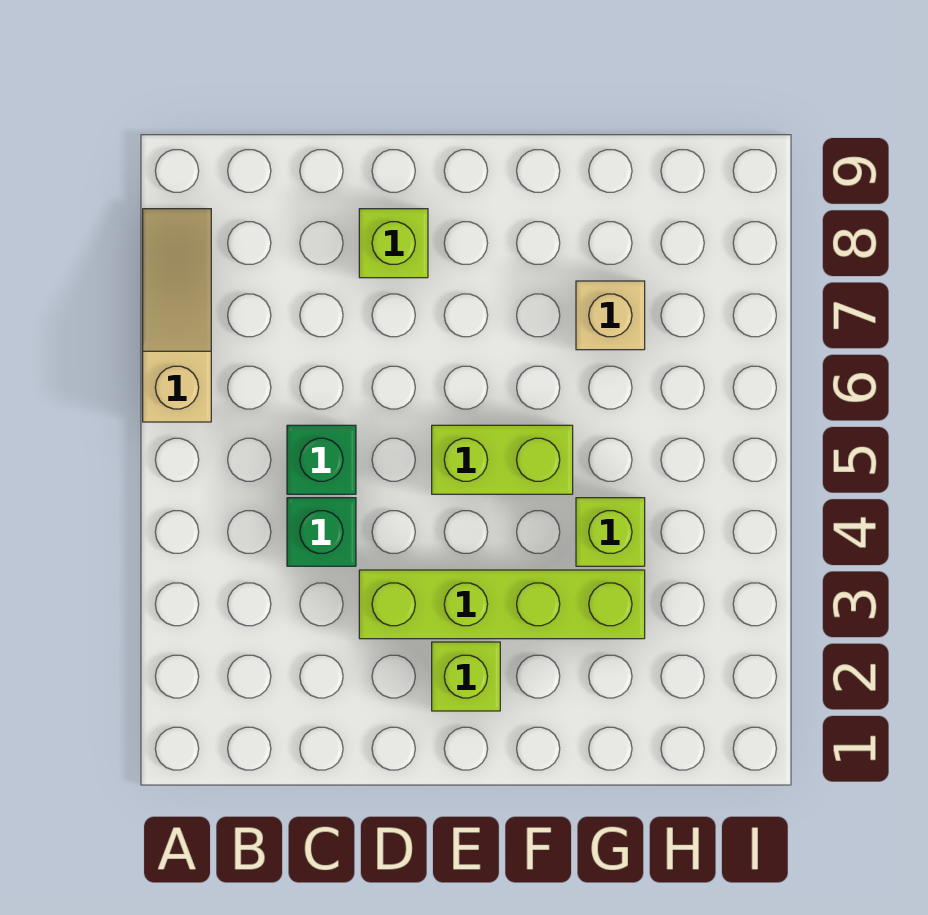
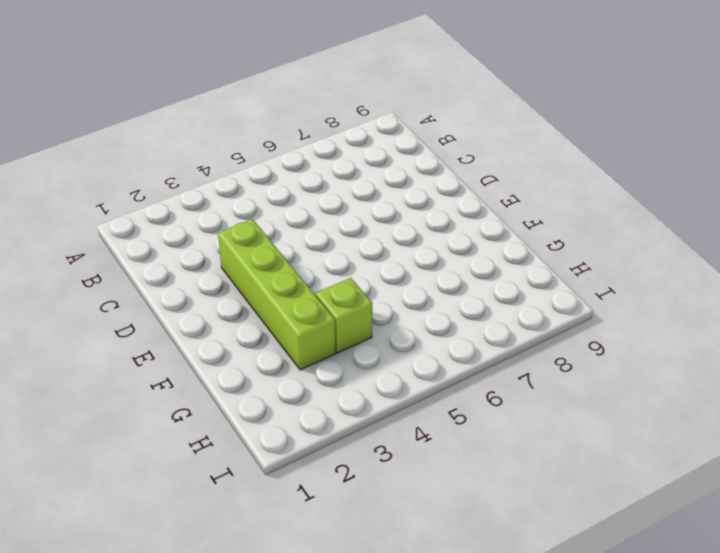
none -> tan 1x3 slope [143,209,211,422]
none -> green 1x1 brick [287,498,356,566]

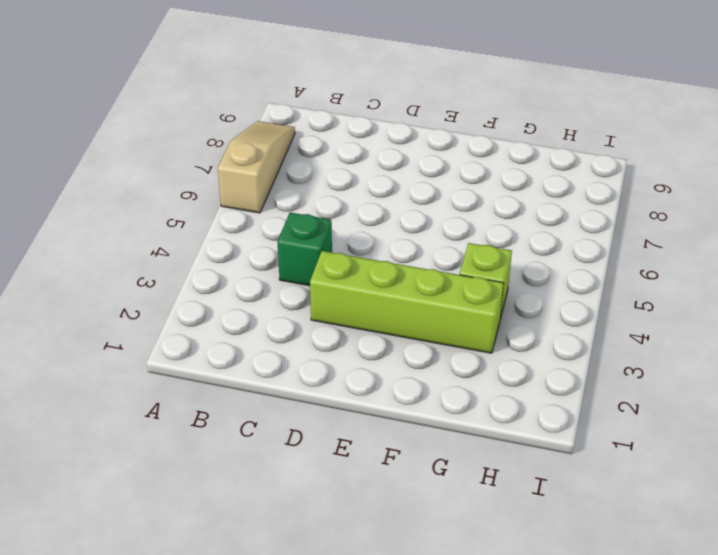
none -> green 1x1 brick [287,425,356,494]
none -> lime 1x1 brick [359,209,428,278]

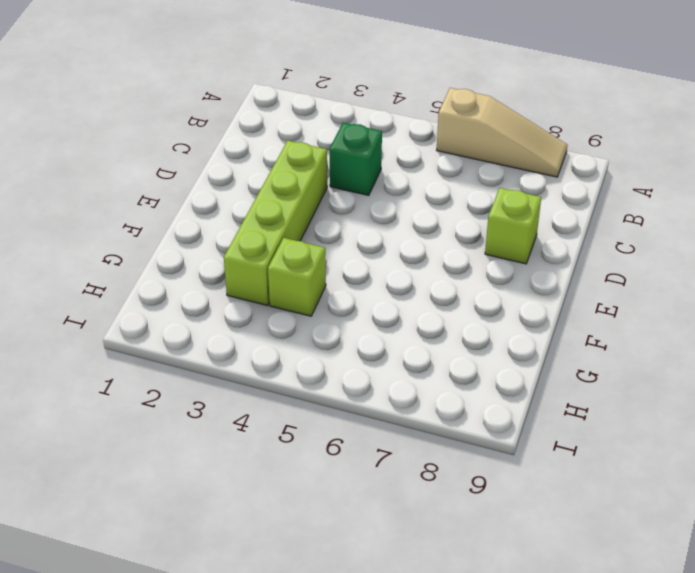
none -> green 1x1 brick [287,425,356,494]
none -> lime 1x1 brick [432,642,500,711]

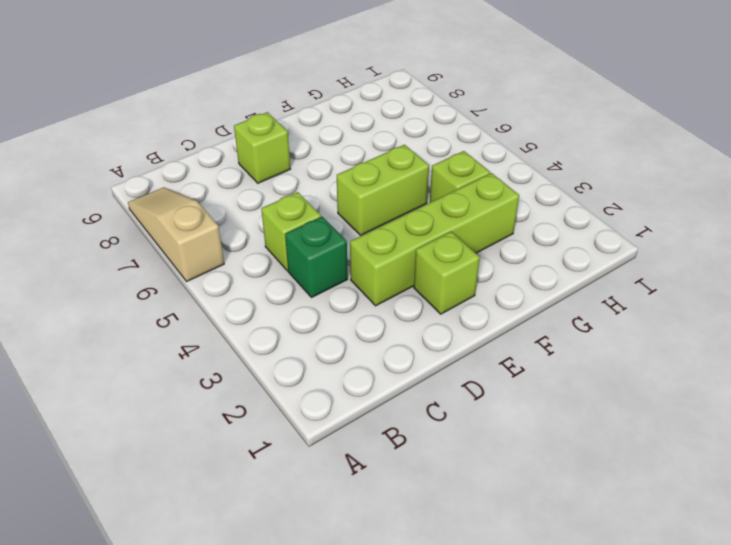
lime 1x1 brick [261,192,321,271] -> green 1x1 brick [287,425,356,494]
none -> tan 1x1 brick [576,281,645,350]

